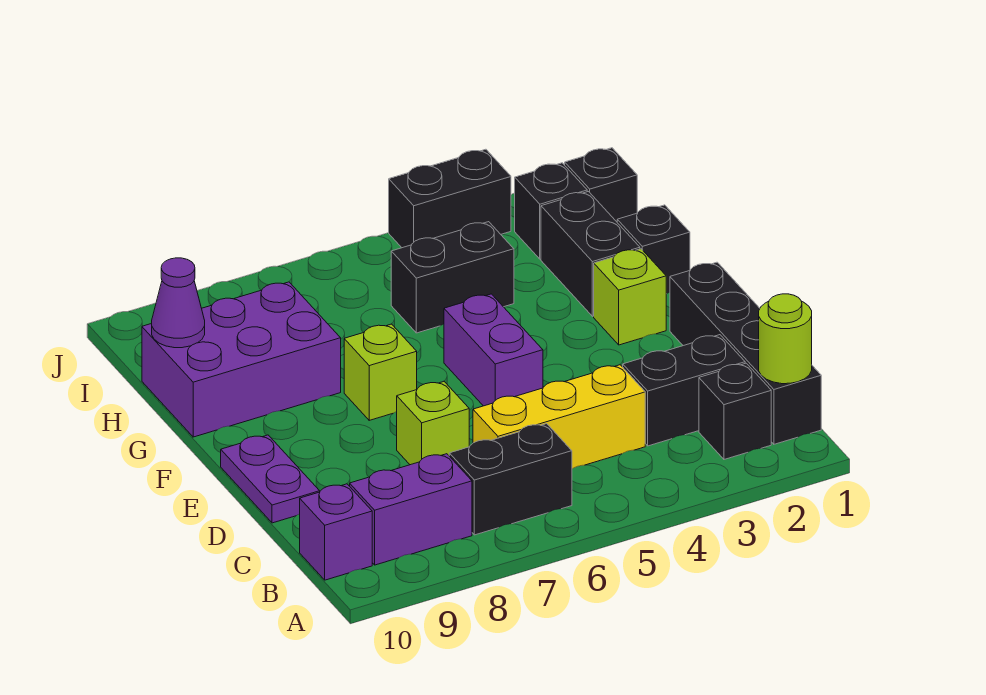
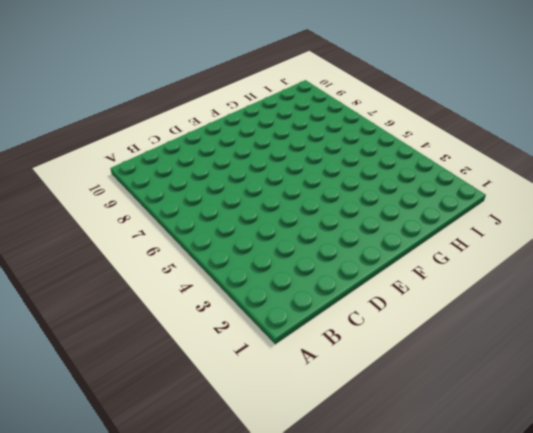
none -> black 1x4 brick [670,262,821,444]
none -> black 1x1 brick [699,363,771,459]
none -> black 1x2 brick [449,424,572,535]

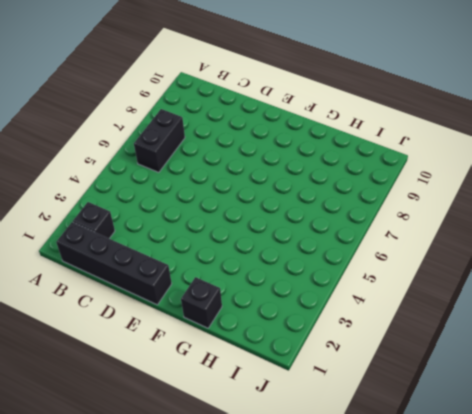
none -> purple 1x2 brick [350,454,472,565]
none -> purple 1x1 brick [300,484,372,580]
none -> black 1x2 brick [623,335,745,446]

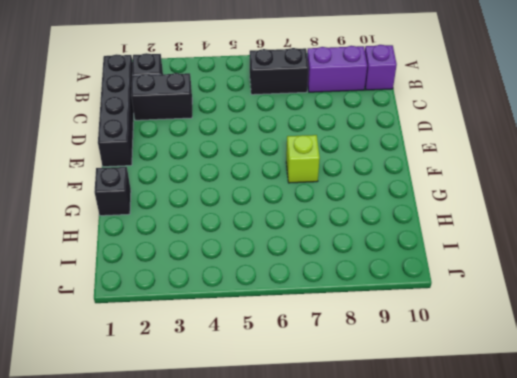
none -> yellow 1x3 brick [473,365,645,469]
none -> lime 1x1 brick [397,381,469,465]
none -> purple 1x2 plate [221,435,320,523]

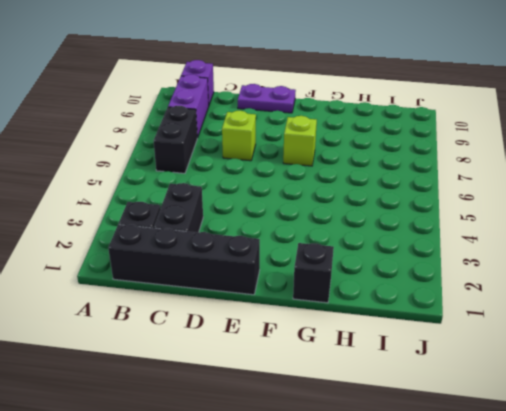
none -> yellow 1x3 brick [473,365,645,469]
none -> purple 1x2 brick [444,294,543,406]
none -> lime 1x1 brick [594,249,666,345]

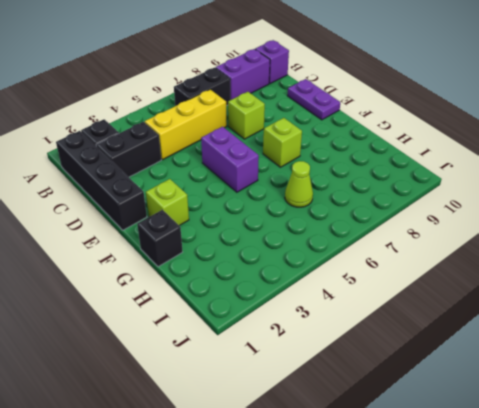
lime 1x1 cone [285,161,313,207] -> none
none -> black 1x2 brick [541,192,640,316]
none -> purple 2x3 brick [142,282,341,437]
none -> black 1x2 brick [391,222,514,333]

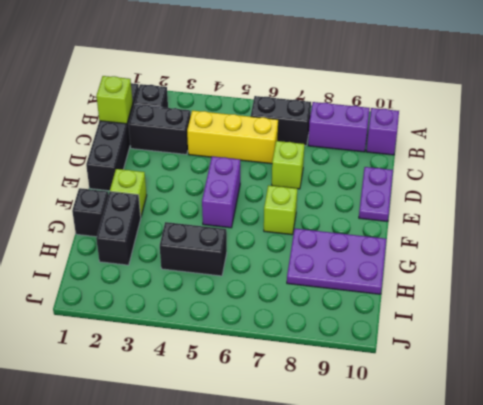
lime 1x1 brick [96,76,133,124] -> none
purple 2x3 plate [287,228,386,294] -> purple 2x3 brick [142,282,341,437]
none -> black 1x1 brick [565,148,637,222]
none -> black 1x1 brick [515,163,587,259]
none -> black 1x2 brick [389,149,511,248]

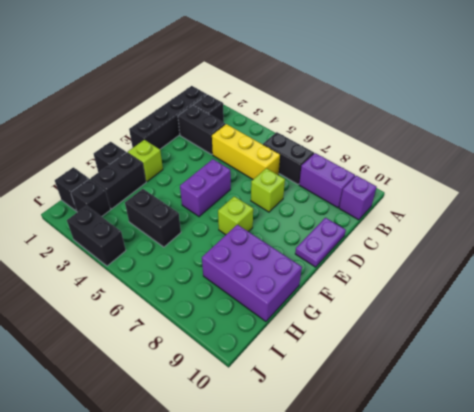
none -> lime 1x1 round brick [759,294,812,384]
none -> purple 1x1 cone [152,258,205,348]

